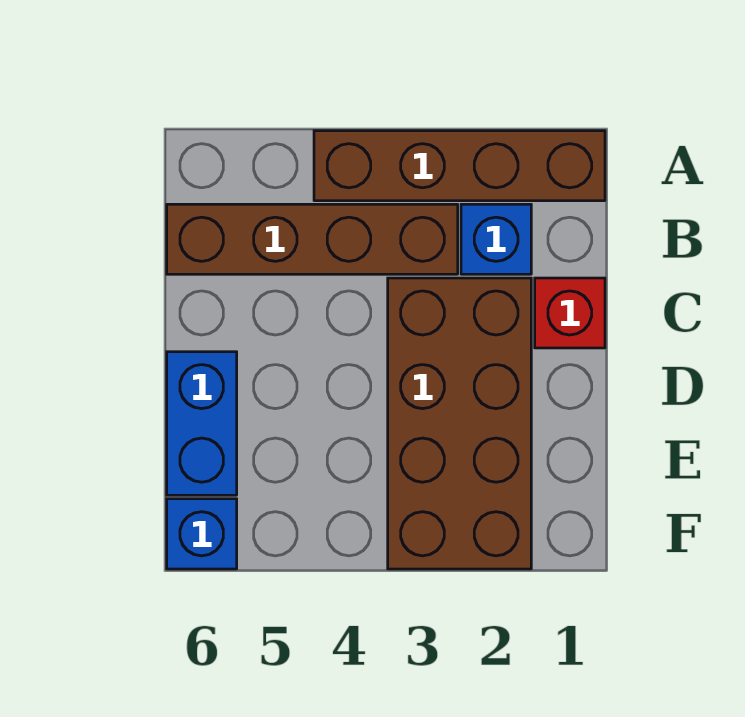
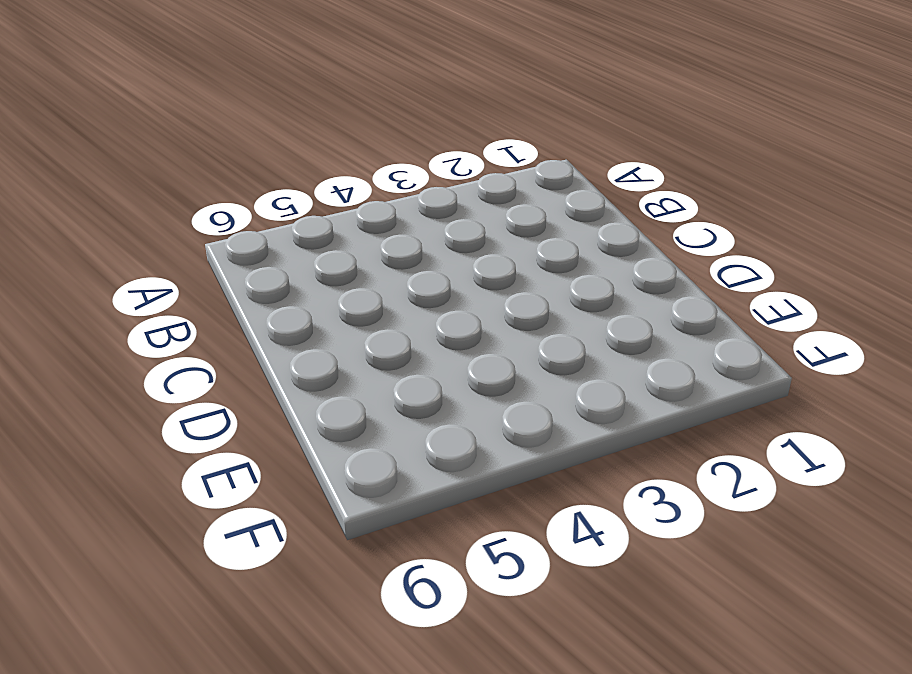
none -> brown 1x4 brick [314,131,605,201]
none -> blue 1x1 brick [461,204,531,274]

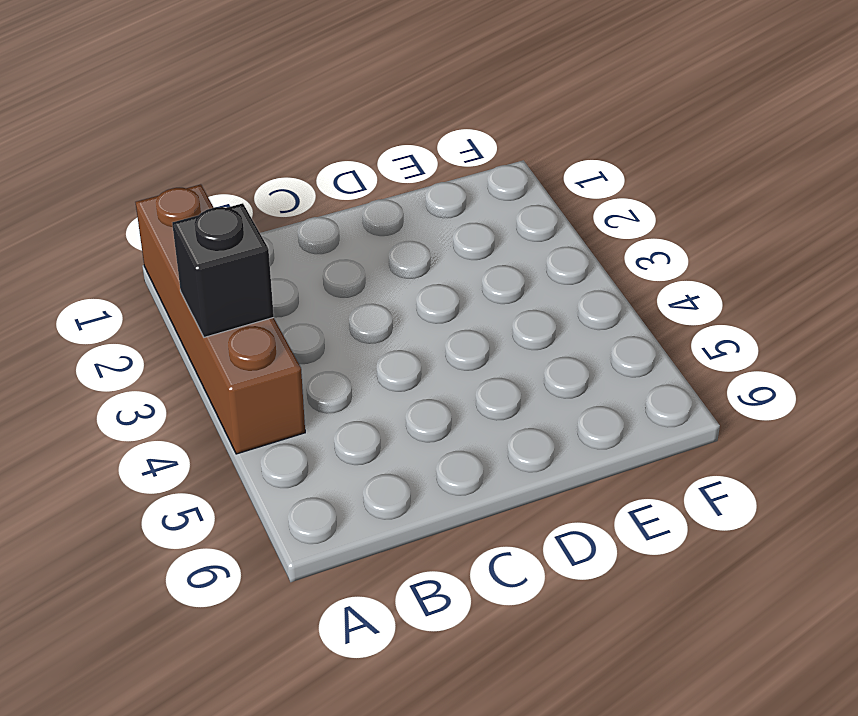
black 1x1 brick [172,203,274,337] -> none
none -> blue 1x1 brick [461,204,531,274]
none -> brown 1x4 brick [167,204,458,274]

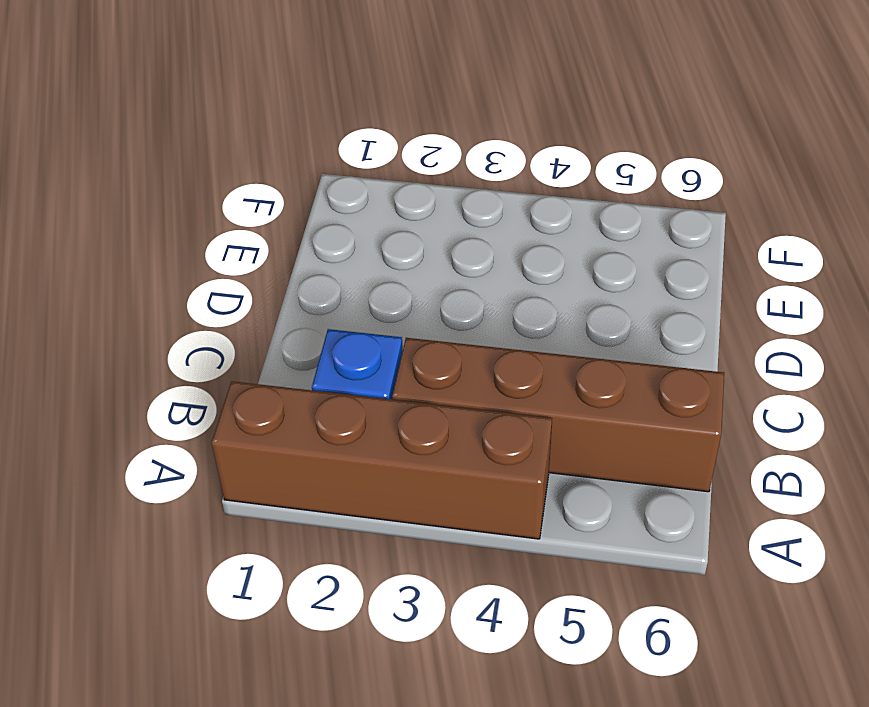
none -> red 1x1 brick [535,278,605,348]
none -> brown 2x4 brick [388,278,531,569]

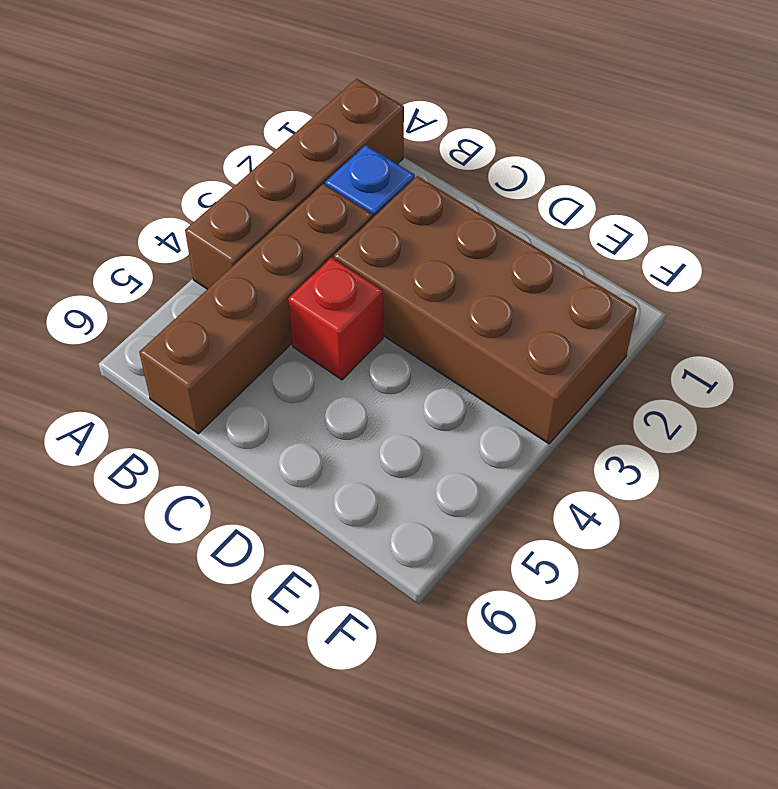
red 1x1 brick [288,257,383,380] -> red 1x1 brick moved to [535,278,605,348]
none -> blue 1x2 brick [167,352,237,495]
none -> blue 1x1 brick [167,499,237,569]

